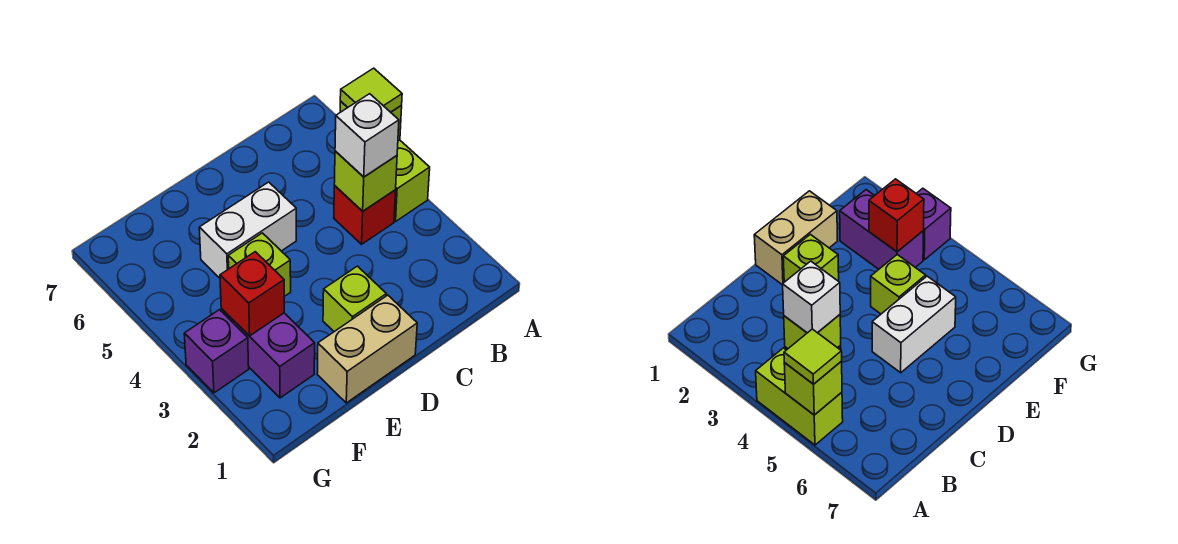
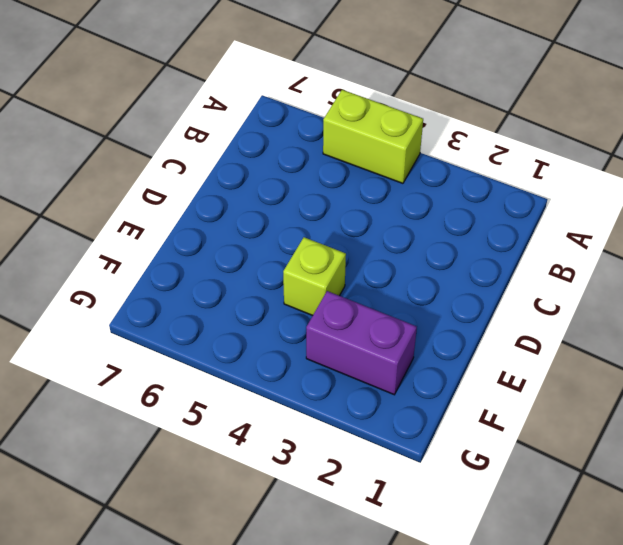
none -> red 1x1 brick [334,186,396,244]
none -> tan 1x2 brick [317,295,417,403]
none -> lime 1x1 brick [323,266,386,332]

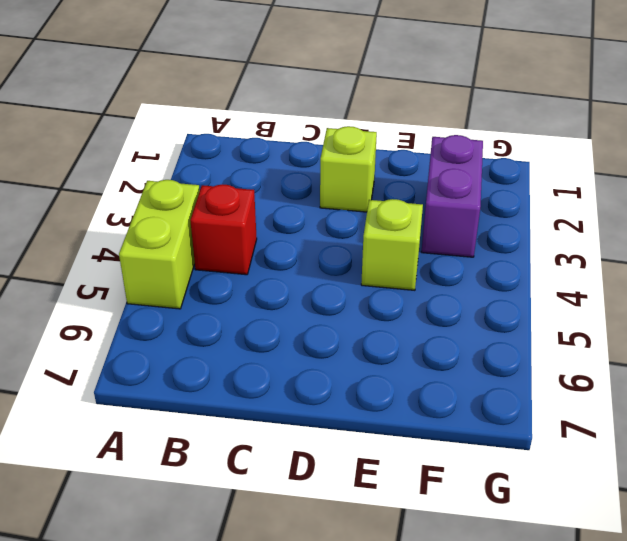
none -> tan 1x2 brick [317,295,417,403]
none -> white 1x2 brick [199,182,296,278]
none -> purple 1x1 brick [184,310,249,393]

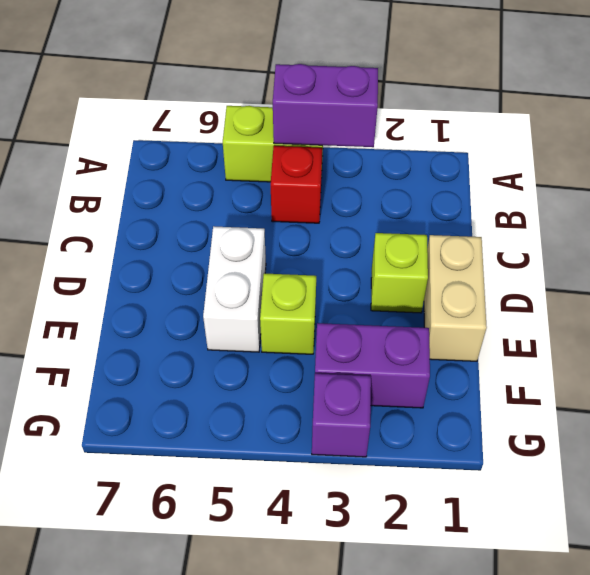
purple 1x2 brick [273,64,378,147] -> none
none -> lime 1x1 brick [784,361,842,415]
none -> lime 1x1 brick [334,151,397,211]
none -> red 1x1 brick [220,252,284,336]

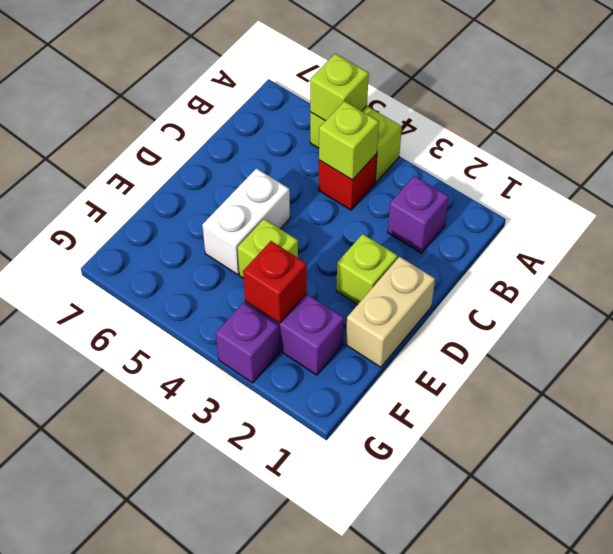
purple 1x1 brick [388,176,449,253] -> none
none -> lime 1x1 tile [340,68,402,112]
none -> white 1x1 brick [335,94,399,177]

